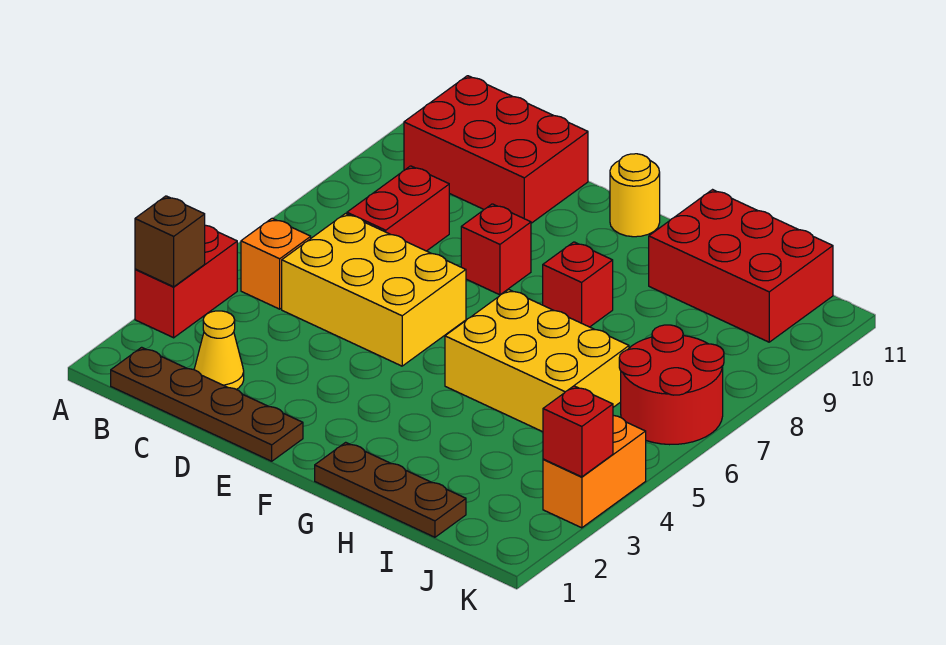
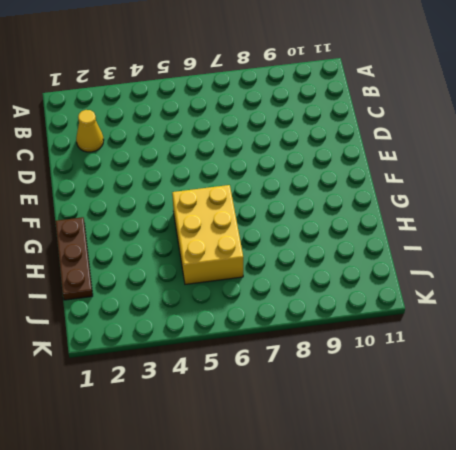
none -> red 1x2 brick [135,225,237,338]
none -> brown 1x4 plate [111,347,303,461]
none -> orange 1x1 brick [241,218,311,309]

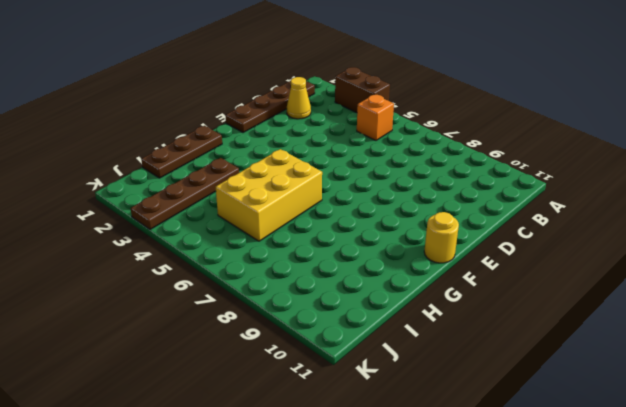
brown 1x2 brick [335,67,390,113] -> red 1x2 brick [135,225,237,338]
brown 1x4 plate [131,158,239,229] -> orange 1x2 brick [543,415,646,528]
none -> red 2x3 brick [404,76,588,223]
none -> yellow 2x3 brick [282,214,466,366]
none -> red 1x2 brick [347,166,449,251]

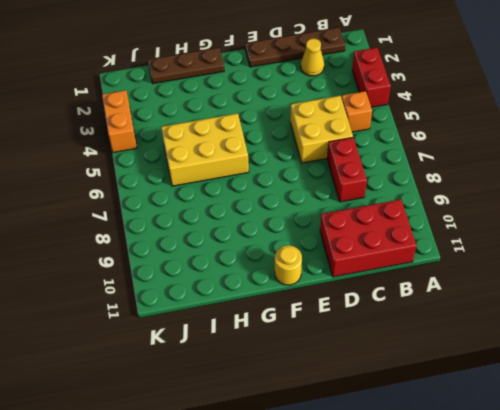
yellow 2x2 brick [290,96,353,163] -> yellow 2x3 brick [282,214,466,366]
none -> red 1x1 brick [461,204,531,295]
none -> red 1x1 brick [543,242,613,327]
none -> red 2x3 brick [649,190,833,342]

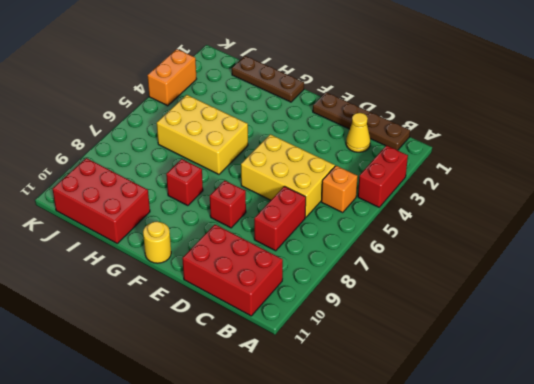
none -> red 2x2 round brick [619,325,724,445]
none -> brown 1x1 brick [135,196,205,287]
none -> red 1x1 brick [543,386,613,477]

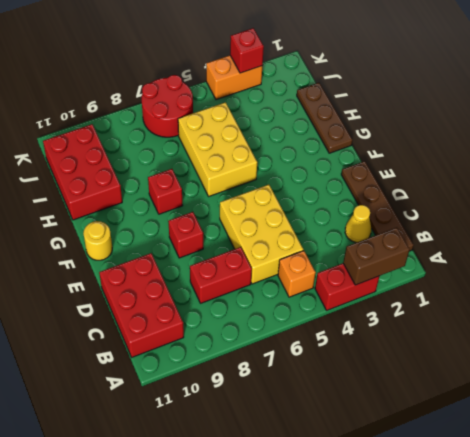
brown 1x2 brick [343,228,410,285] -> brown 1x1 brick [135,196,205,287]

